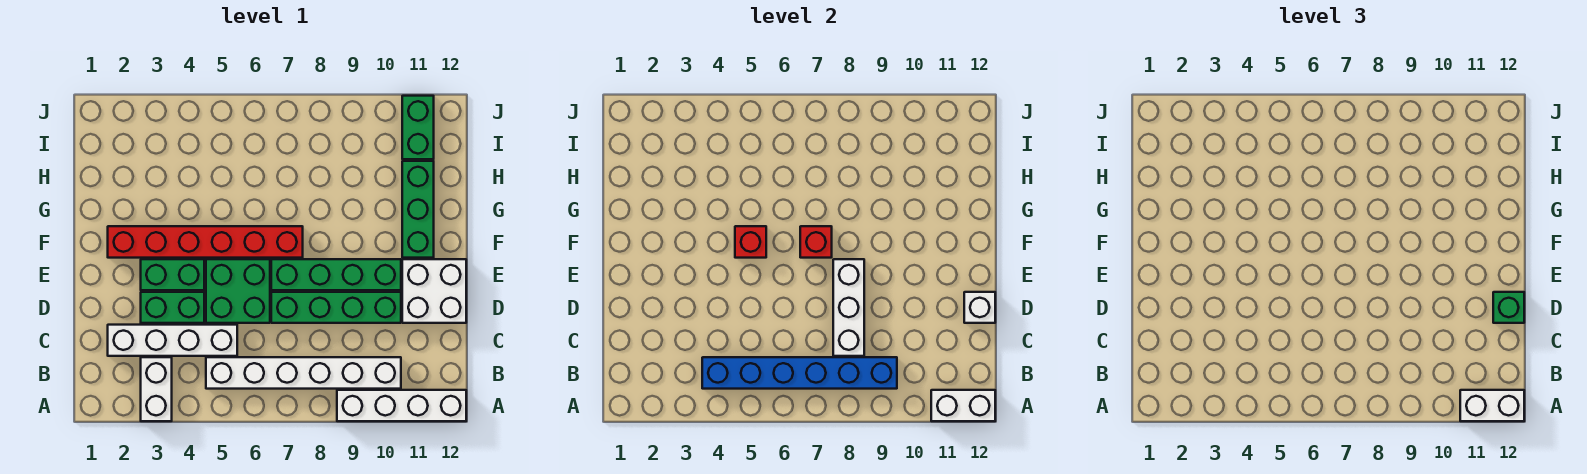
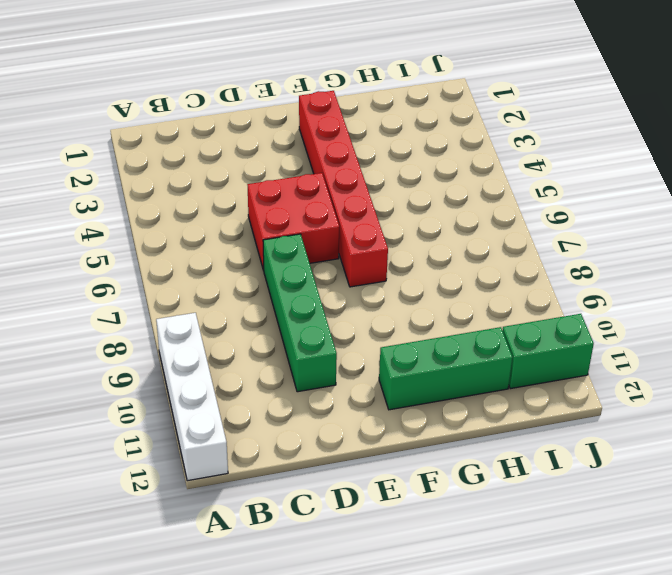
red 2x2 brick [247,173,339,271] -> green 2x2 brick [206,259,270,323]
none -> white 1x2 brick [141,357,172,421]
none -> white 1x6 brick [206,357,401,389]
none -> white 1x4 brick [108,325,237,356]

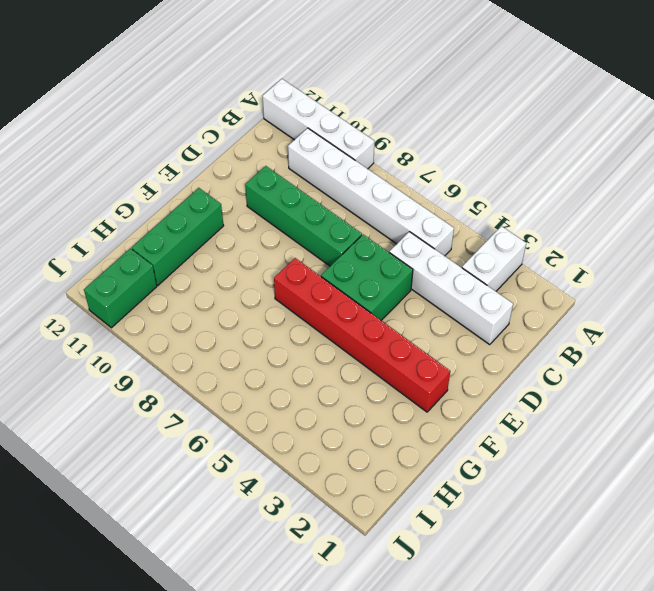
none -> green 1x2 brick [141,292,204,323]
none -> white 2x2 brick [402,259,466,323]
none -> green 1x2 brick [141,259,204,290]

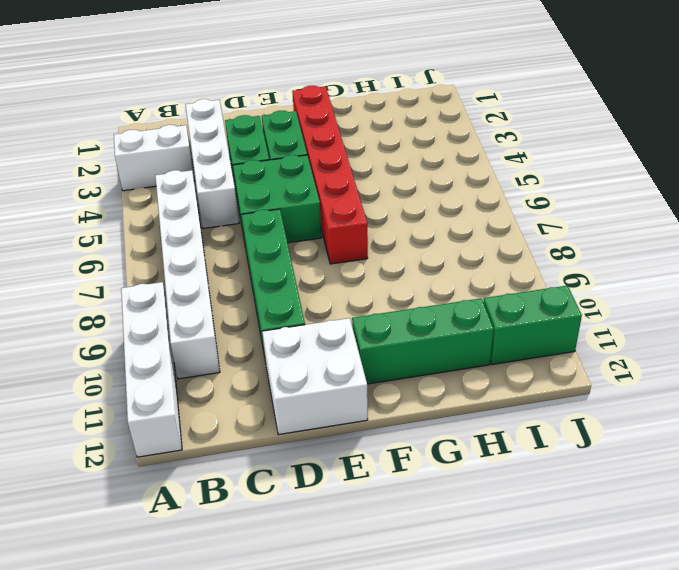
none -> green 1x4 brick [271,259,401,290]
none -> white 1x2 brick [931,390,995,421]
none -> blue 1x6 brick [702,357,897,389]

